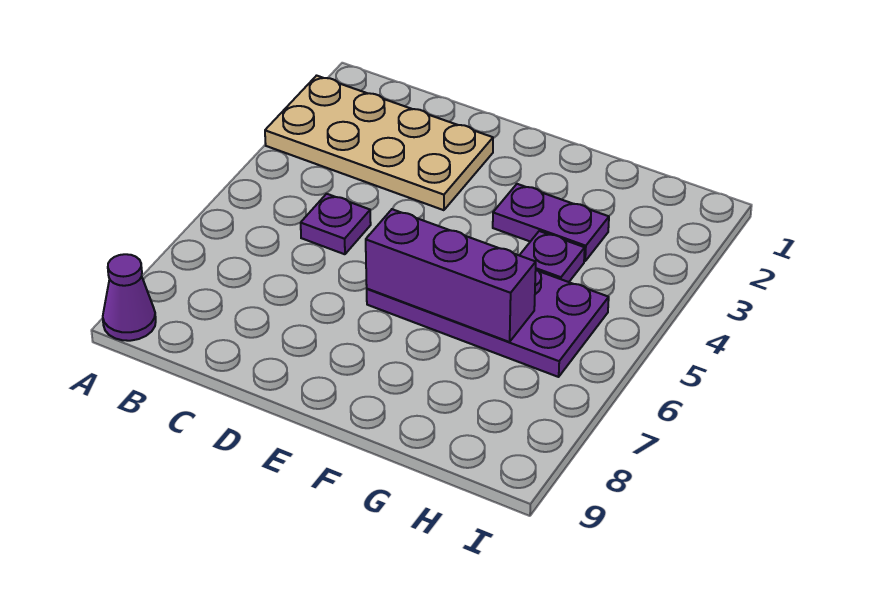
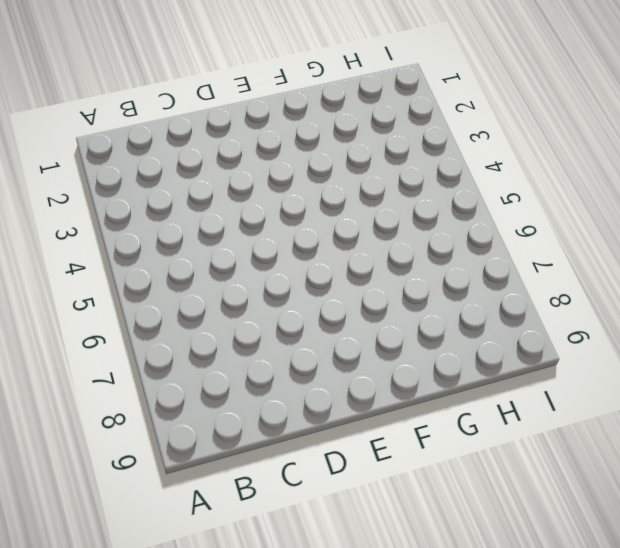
none -> tan 2x4 plate [265,76,493,210]
none -> purple 1x1 cone [103,254,156,341]

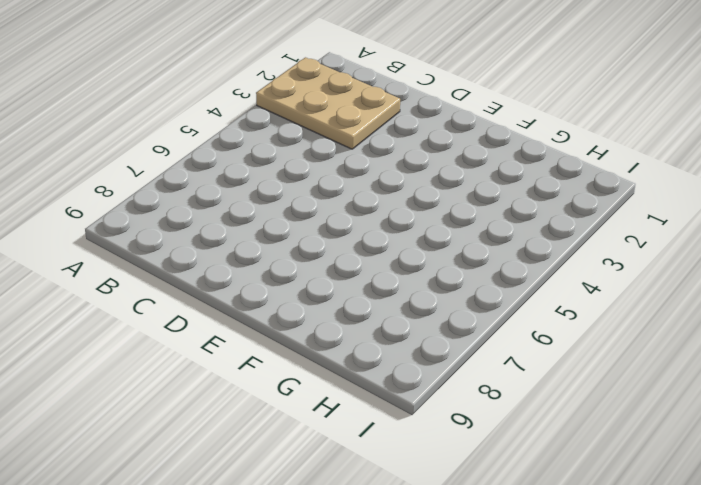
tan 2x3 plate [256,57,400,149] -> tan 2x4 plate [265,76,493,210]
none -> purple 1x1 cone [103,254,156,341]
none -> purple 1x1 plate [301,194,371,254]

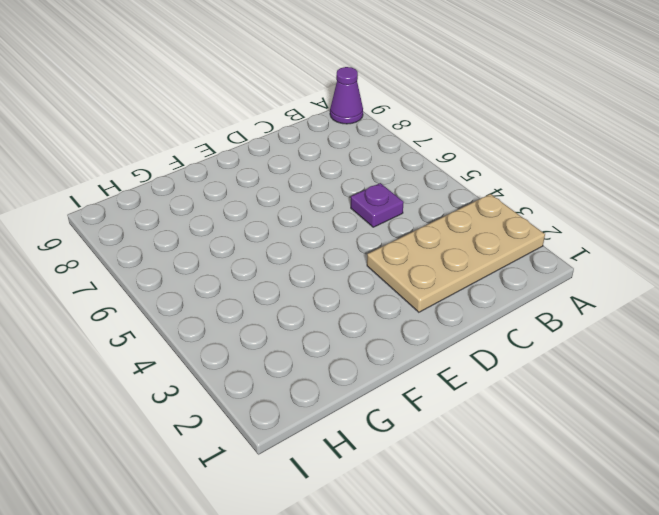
none -> purple 2x4 plate [367,270,609,377]
none -> purple 1x2 plate [493,184,609,261]

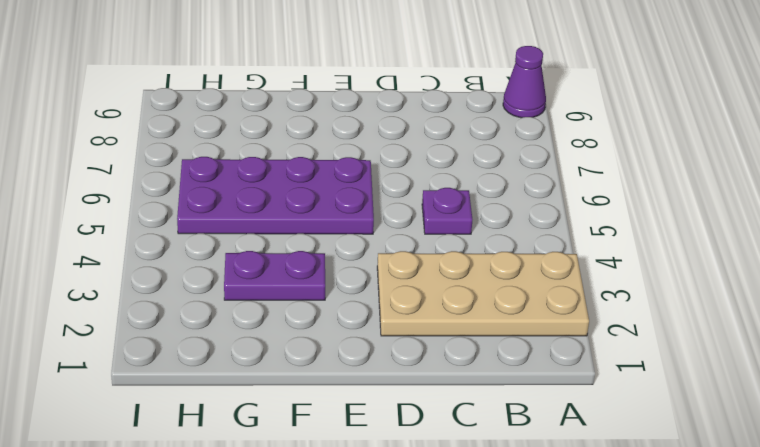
none -> purple 1x1 plate [519,231,585,282]
none -> purple 1x3 brick [366,209,536,342]

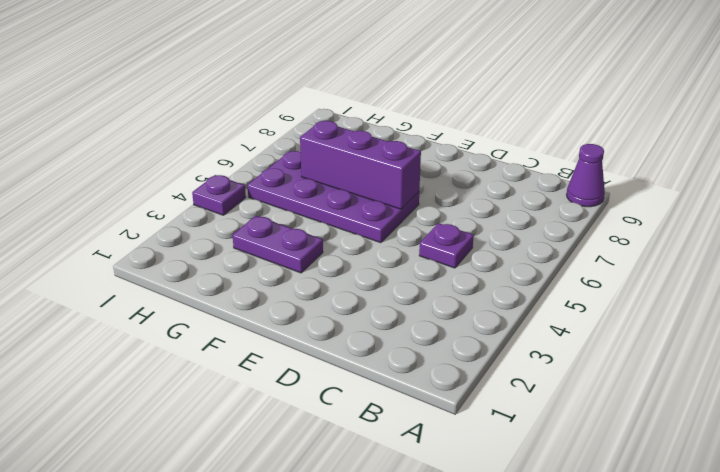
purple 1x1 plate [192,175,246,215] -> purple 1x1 plate moved to [519,231,585,282]
none -> tan 2x4 plate [265,76,493,210]

